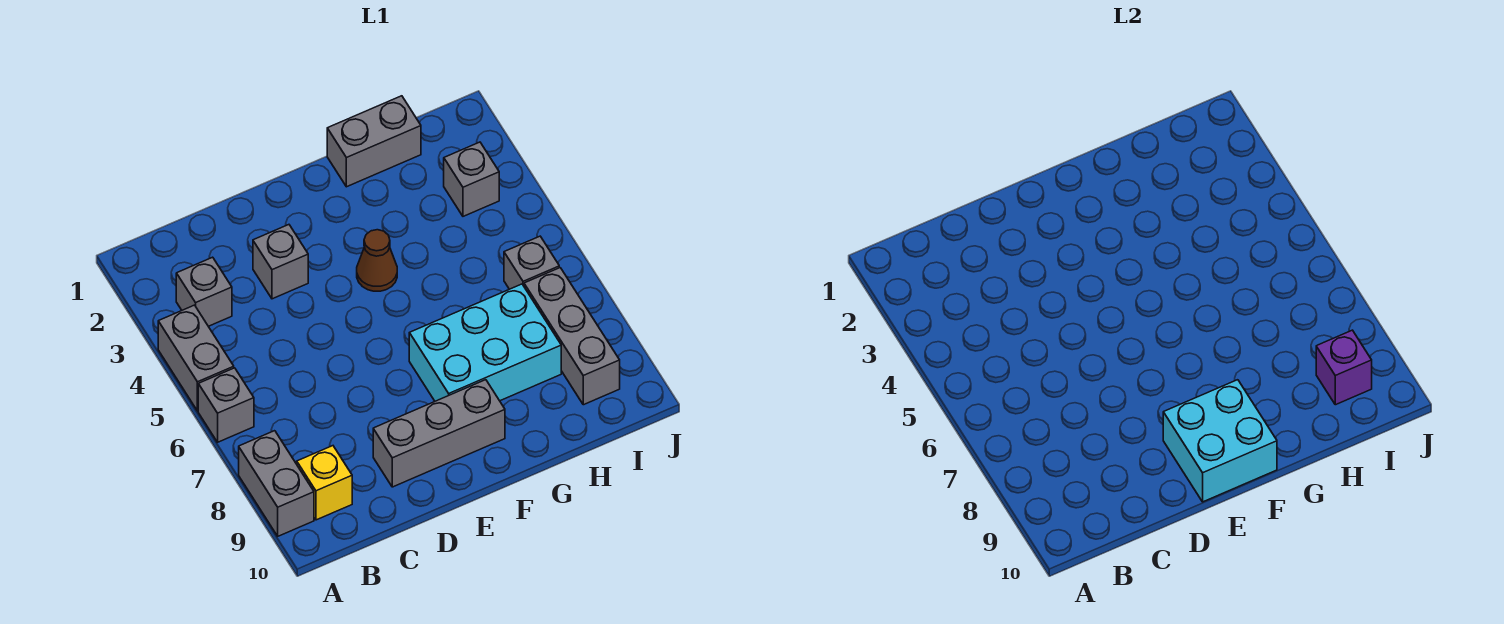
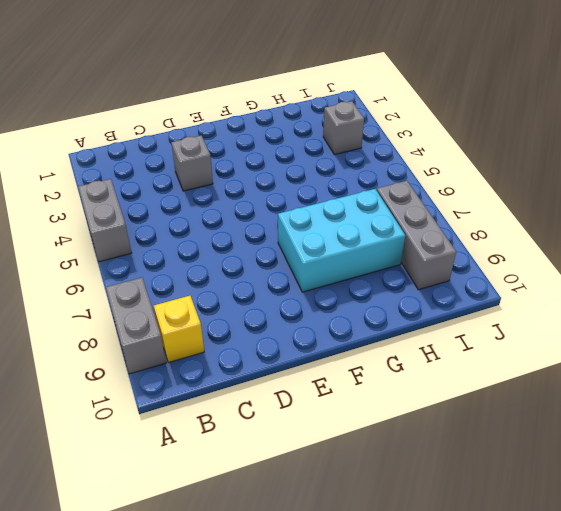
none -> grey 1x1 brick [198,368,254,442]
none -> grey 1x1 brick [176,257,232,326]
none -> grey 1x3 brick [373,380,505,487]

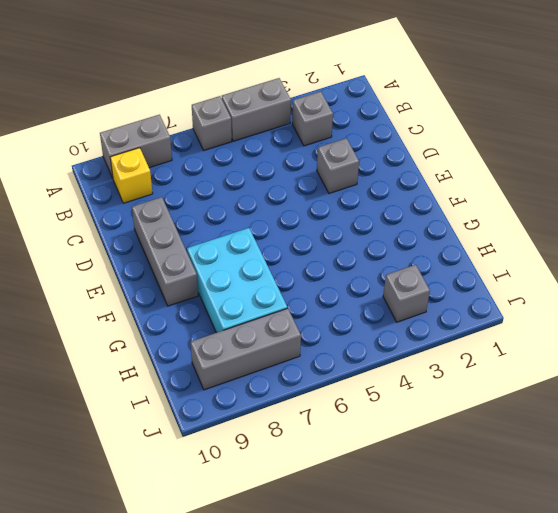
none -> brown 1x1 cone [357,230,397,291]
none -> grey 1x2 brick [327,96,421,187]
none -> grey 1x1 brick [504,236,559,289]

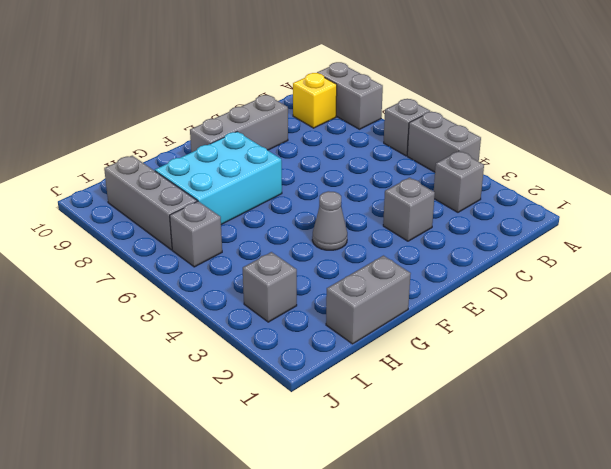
grey 1x1 cone [312,191,347,250] -> brown 1x1 cone [357,230,397,291]
none -> cyan 2x2 brick [1163,380,1277,502]
none -> purple 1x1 brick [1316,330,1372,405]

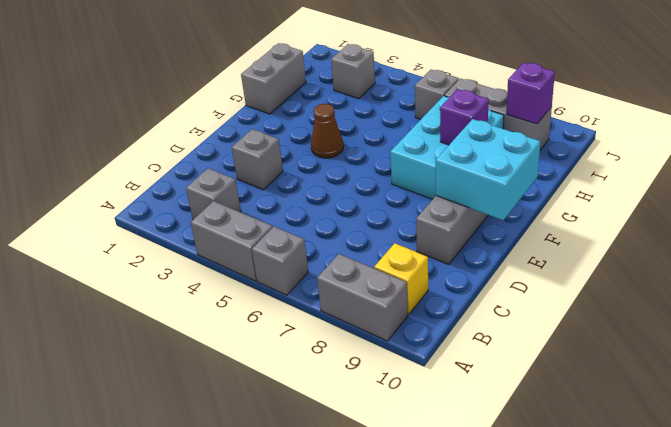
purple 1x1 brick [440,89,489,145] -> none

